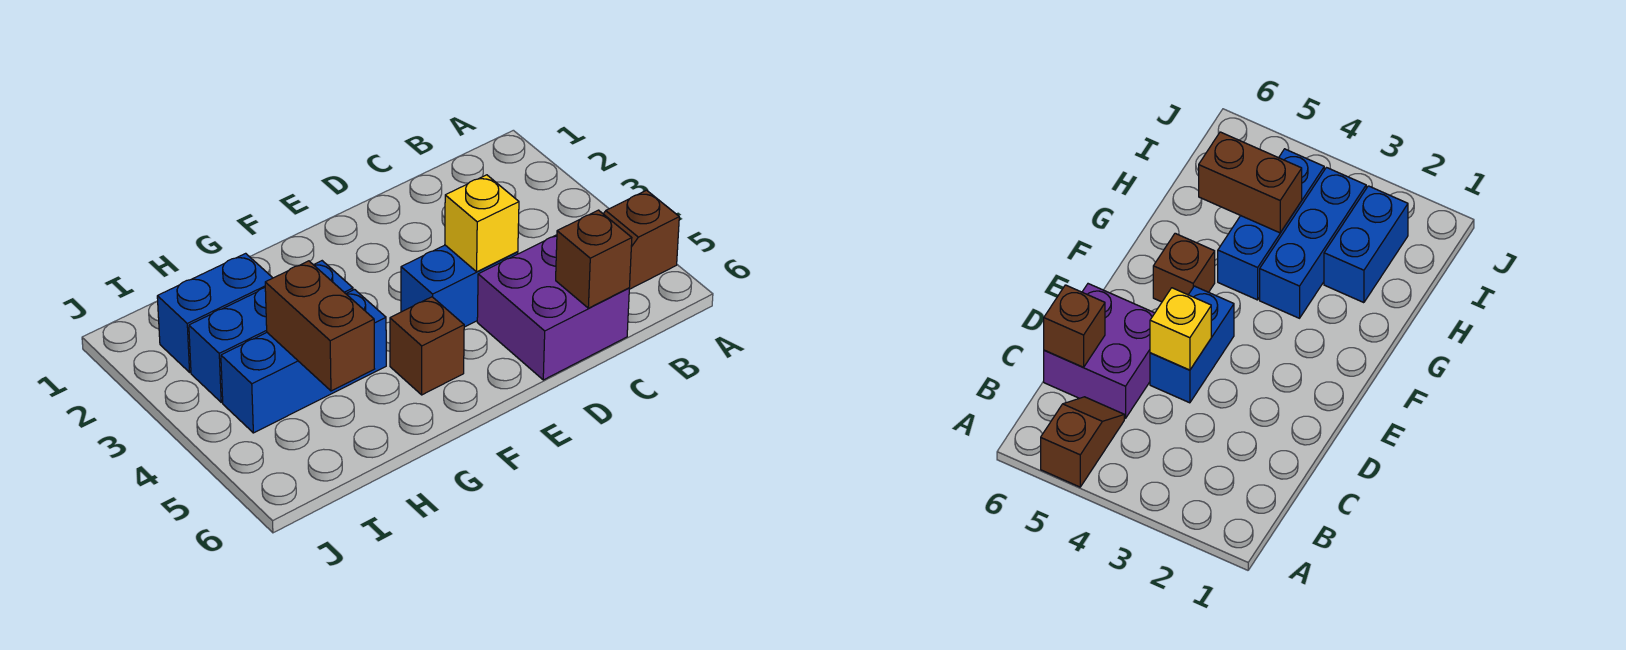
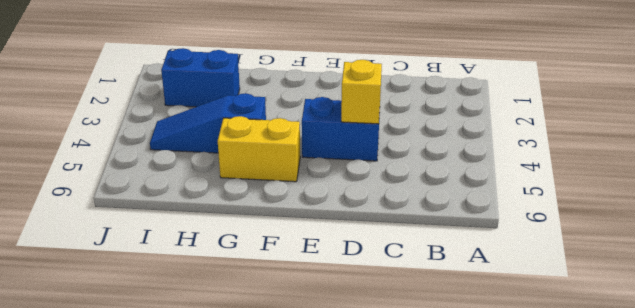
yellow 1x2 brick [218,116,300,182] -> brown 1x1 brick [390,297,464,395]
blue 1x3 slope [150,93,266,153] -> blue 1x3 brick [221,290,386,433]
none -> brown 1x2 slope [604,190,679,289]
none -> purple 2x2 brick [477,235,629,380]

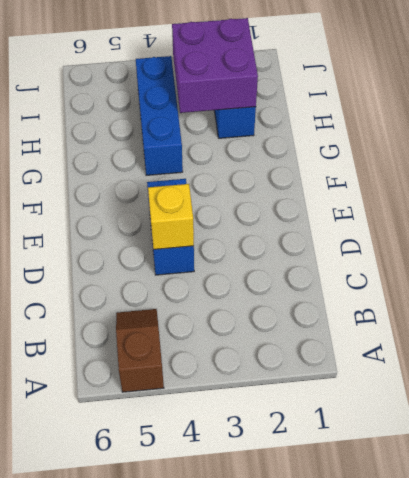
purple 2x2 brick [172,18,258,113] -> purple 2x2 brick moved to [477,235,629,380]
none -> brown 1x1 brick [390,297,464,395]
none -> blue 1x3 brick [189,261,353,402]

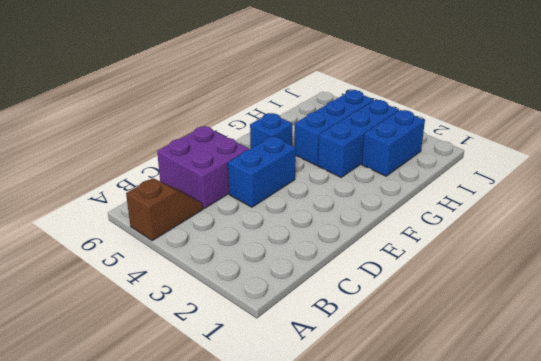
blue 1x1 brick [250,113,293,148] -> brown 1x1 brick [390,297,464,395]
none -> brown 1x1 brick [556,210,632,308]
none -> yellow 1x1 brick [445,175,519,272]

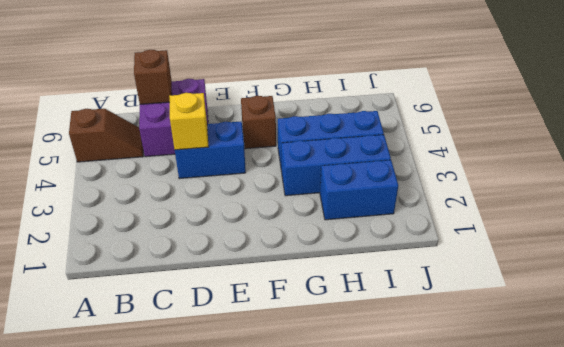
none -> brown 1x2 brick [265,261,374,391]

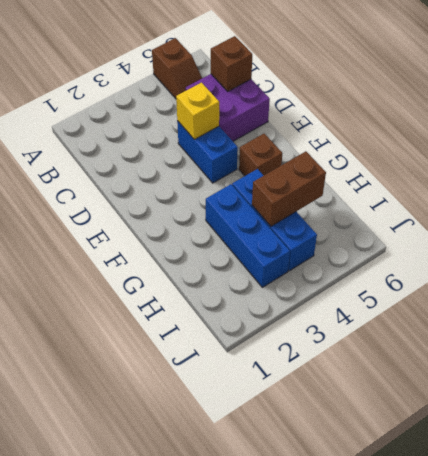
none -> blue 1x2 brick [157,253,272,372]

